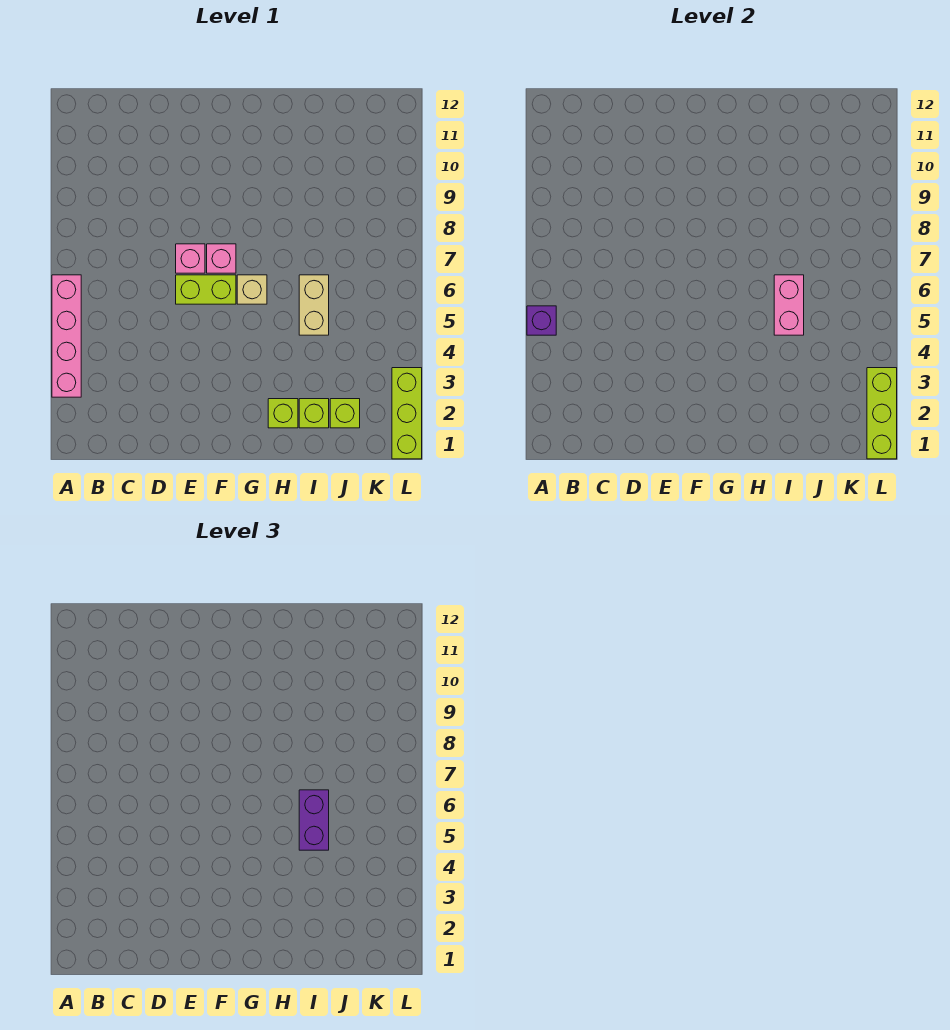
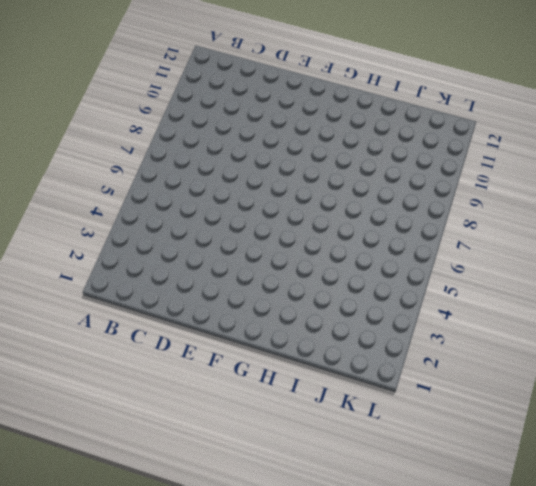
none -> pink 1x4 brick [52,275,81,397]
none -> lime 1x2 brick [176,275,236,304]
none -> pink 1x1 brick [176,244,205,273]

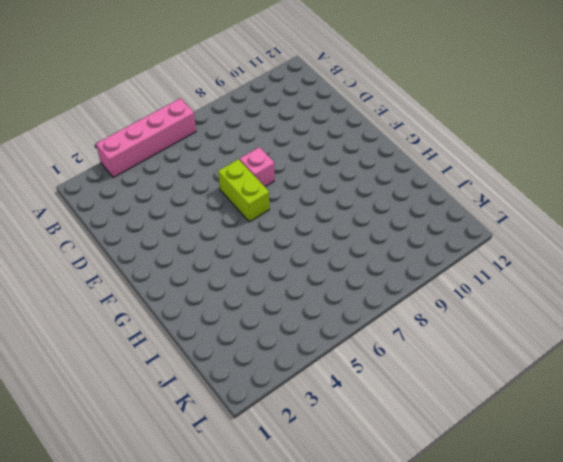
none -> pink 1x1 brick [207,244,236,273]
none -> tan 1x1 brick [237,275,267,304]
none -> lime 1x1 brick [268,399,298,428]

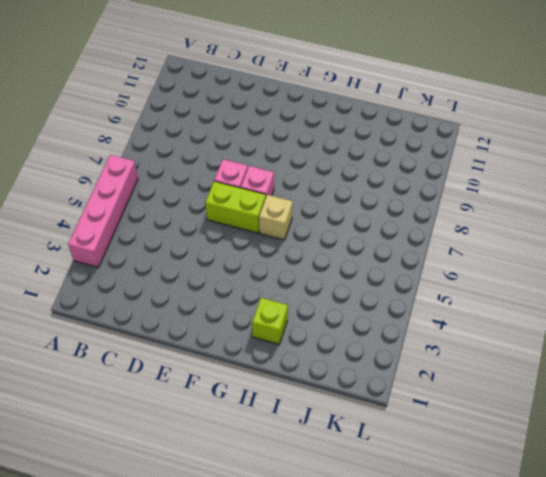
none -> lime 1x1 brick [299,399,329,428]
none -> tan 1x2 brick [299,275,329,335]
none -> lime 1x1 brick [330,399,360,428]

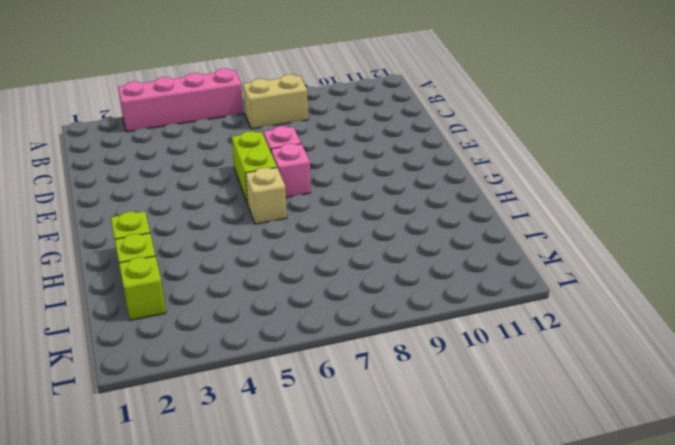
tan 1x2 brick [243,74,308,129] -> tan 1x2 brick moved to [299,275,329,335]
none -> lime 1x3 brick [392,368,422,459]
none -> purple 1x1 brick [527,306,556,335]
none -> pink 1x2 brick [774,275,804,335]

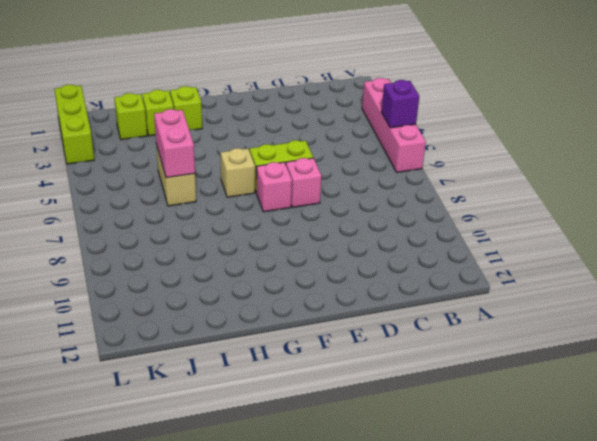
none -> lime 1x3 brick [867,368,897,459]
none -> purple 1x2 brick [299,790,329,850]

